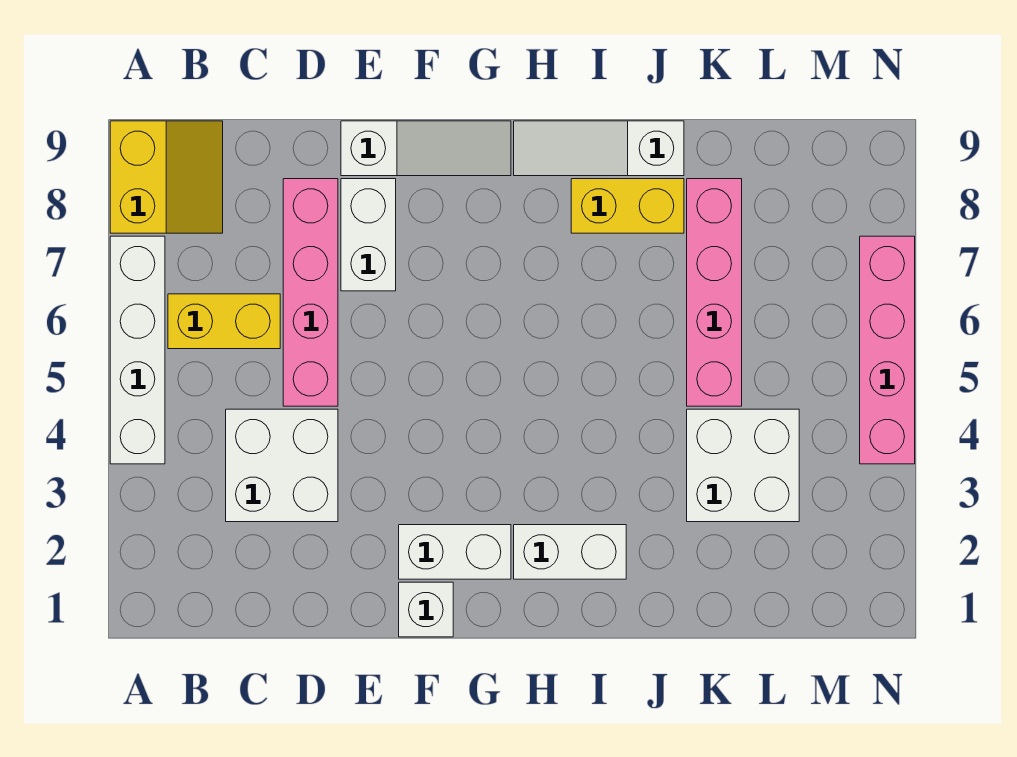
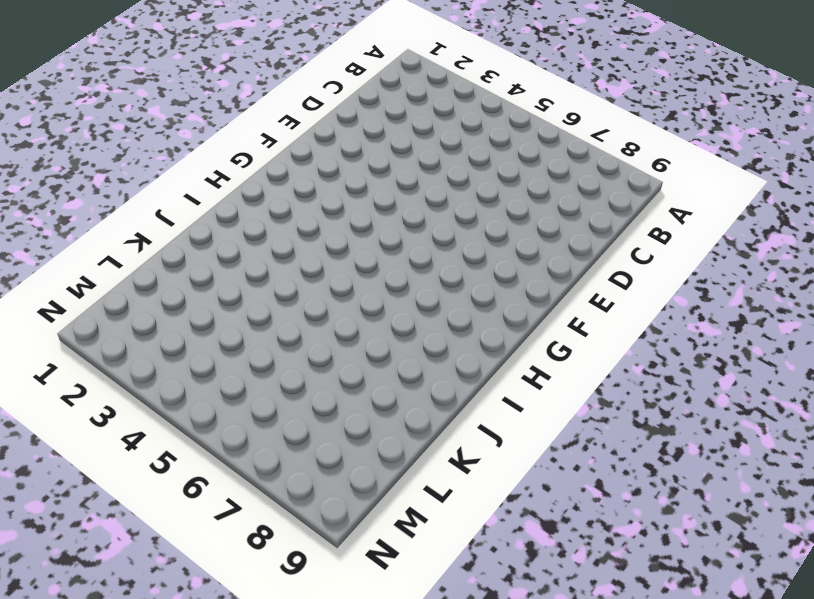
none -> white 1x4 brick [110,236,165,464]
none -> yellow 2x2 slope [110,121,223,233]
none -> yellow 1x2 brick [168,294,280,349]

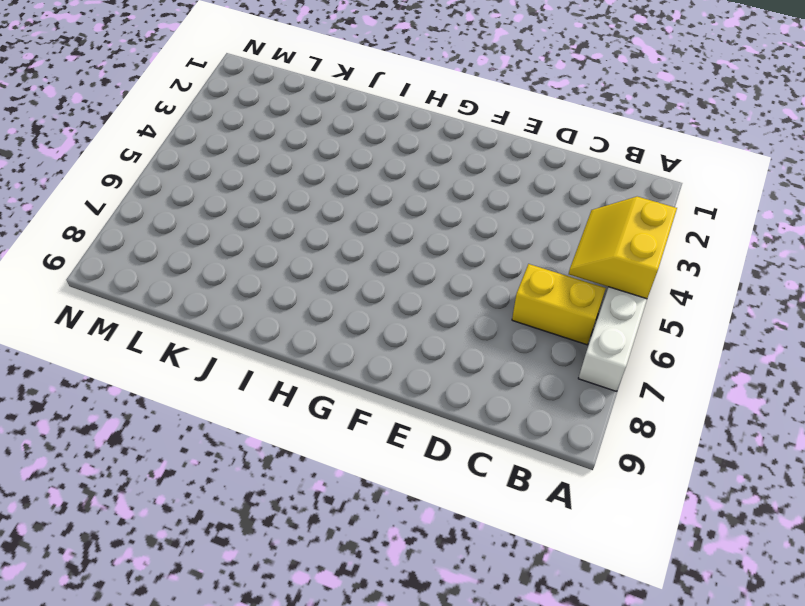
yellow 2x2 slope [569,196,677,299] -> yellow 2x2 slope moved to [110,121,223,233]
none -> white 2x2 brick [226,409,338,522]
none -> pink 1x4 brick [283,179,338,406]
none -> white 1x2 brick [341,179,396,291]

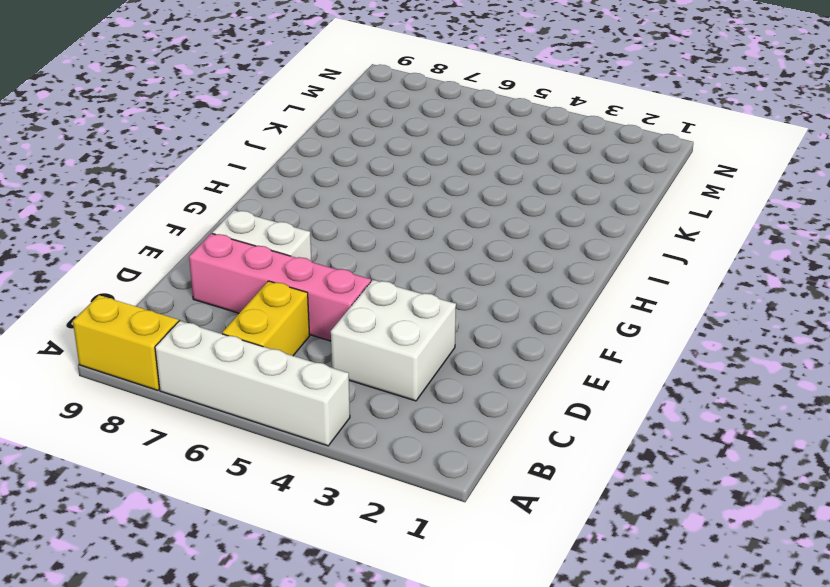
none -> white 1x3 slope [341,121,511,176]
none -> white 1x1 brick [399,582,453,637]
none -> white 1x2 brick [399,525,511,579]

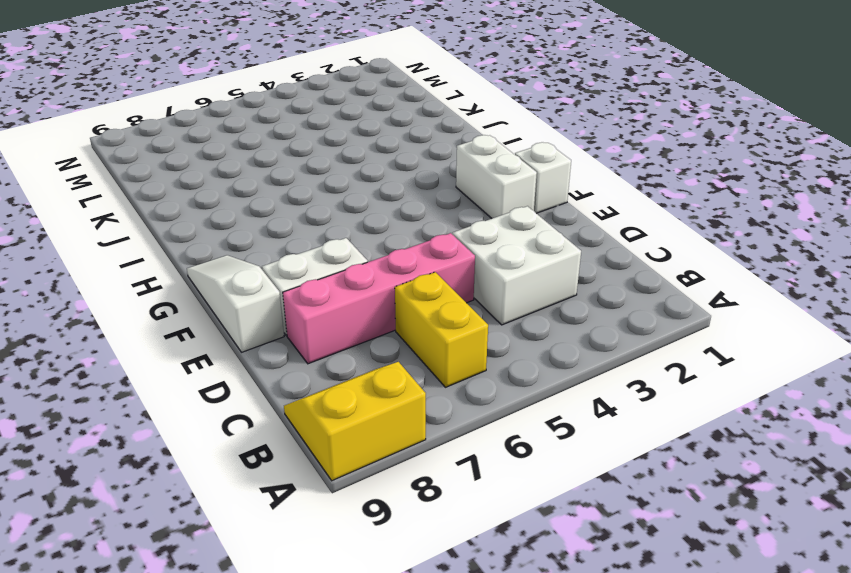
none -> white 1x4 brick [110,236,165,464]
none -> white 1x2 brick [514,525,626,579]
none -> white 1x3 slope [514,121,684,176]

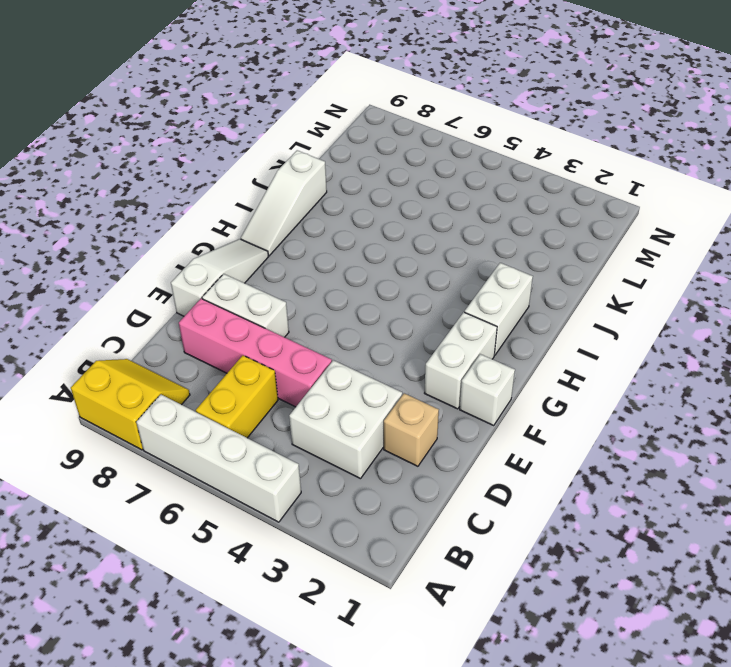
tan 1x1 brick [384,393,439,466] -> none
none -> yellow 1x2 brick [571,179,684,233]
none -> white 2x2 brick [687,409,799,522]
none -> pink 1x4 brick [687,179,742,406]

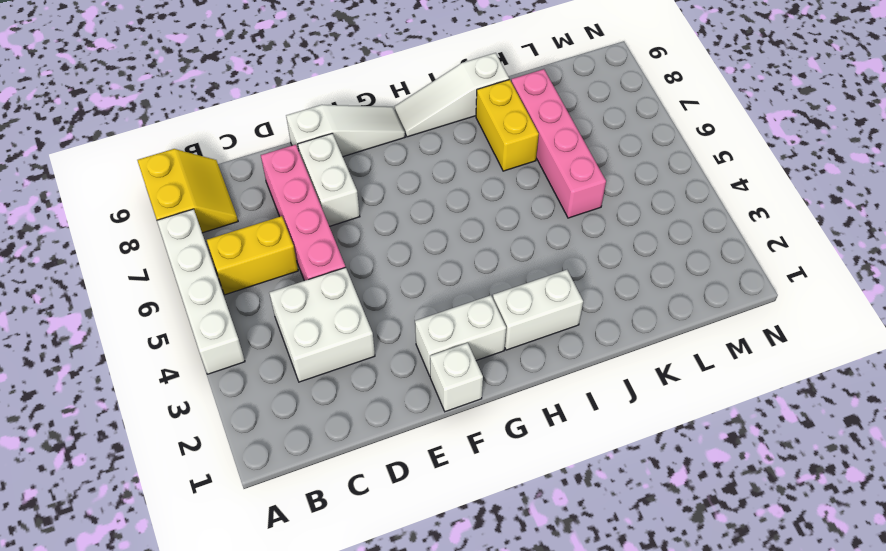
yellow 1x2 brick [476,80,539,171] -> yellow 1x2 brick turned to [571,179,684,233]
none -> white 2x2 brick [687,409,799,522]
none -> pink 1x4 brick [860,236,915,464]

